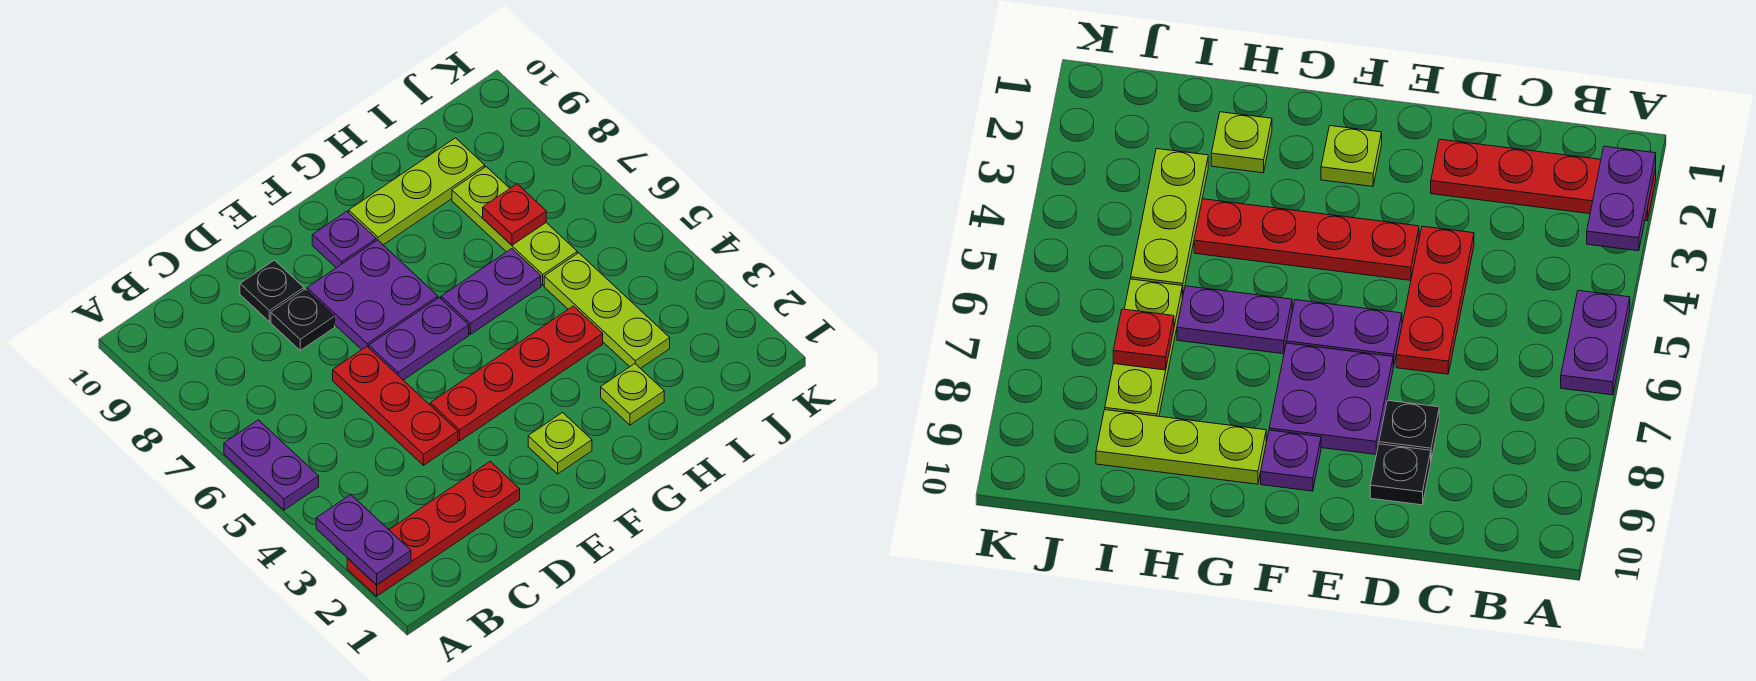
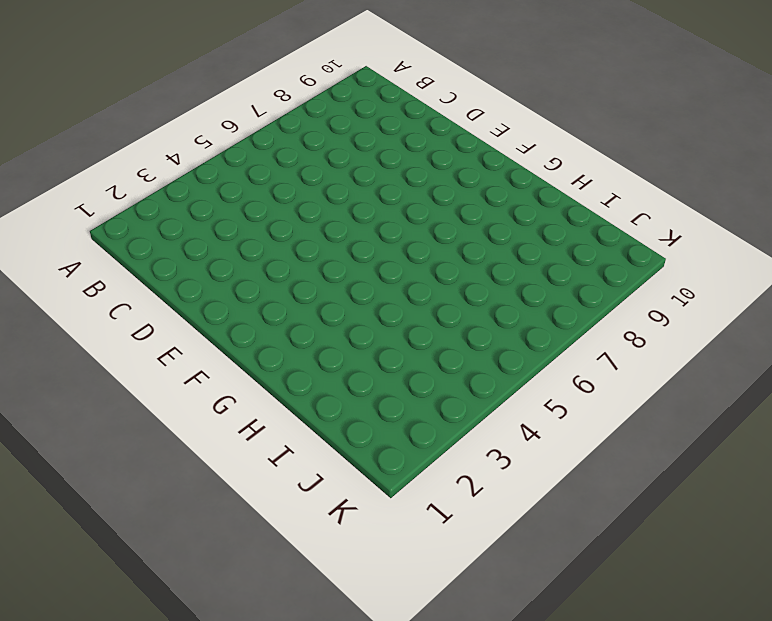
none -> red 1x4 plate [347,462,520,596]
none -> purple 1x2 plate [224,420,319,510]
none -> red 1x3 plate [333,347,458,465]

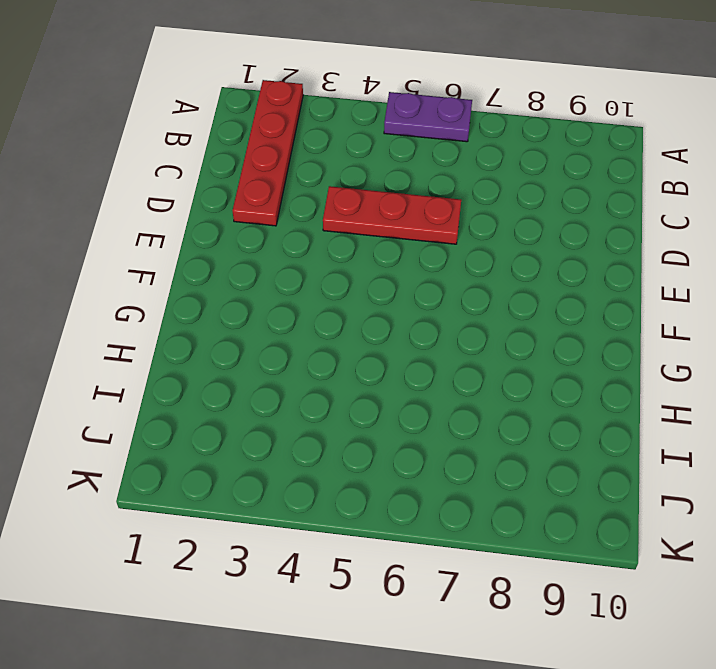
none -> black 1x1 plate [271,289,335,350]
none -> black 1x1 plate [240,260,304,322]
none -> red 1x4 plate [430,306,603,441]

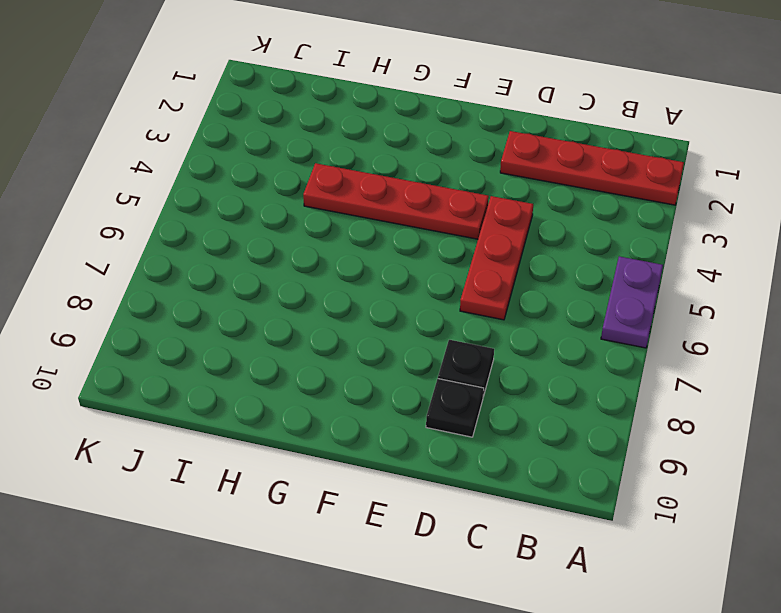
none -> purple 1x2 plate [369,297,469,380]
none -> purple 2x2 plate [307,240,438,350]
none -> lime 1x1 plate [528,413,592,474]

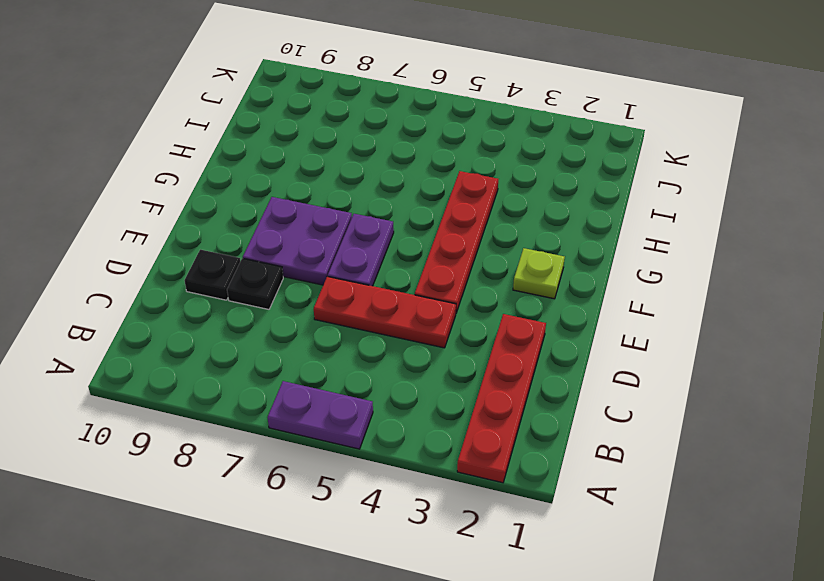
none -> purple 1x1 plate [312,211,376,268]
none -> purple 1x2 plate [441,249,541,334]
none -> lime 1x3 plate [349,138,485,245]

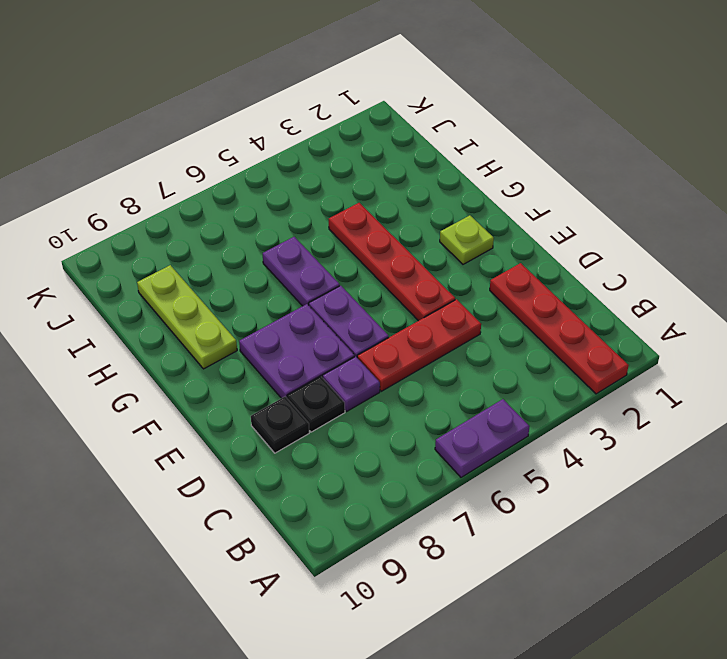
purple 1x1 plate [323,356,380,411] -> purple 1x1 plate moved to [312,211,376,268]
none -> lime 1x1 plate [601,364,664,425]
none -> lime 1x3 plate [544,253,670,369]
none -> lime 1x3 plate [452,167,577,285]

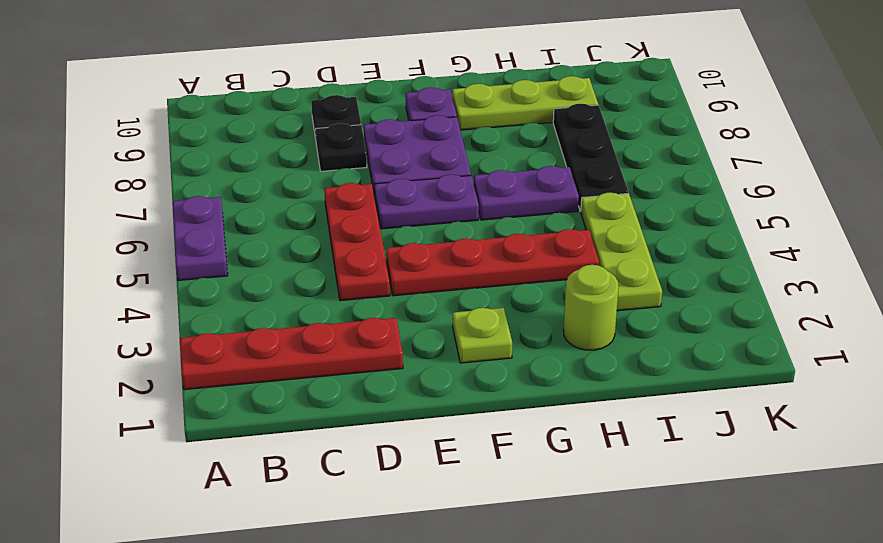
lime 1x1 round brick [564,265,619,350] -> lime 1x1 plate [601,364,664,425]
black 1x3 plate [553,104,628,211] -> lime 1x3 plate [452,167,577,285]
none -> purple 1x2 plate [316,495,411,585]
none -> red 1x1 plate [483,184,546,245]

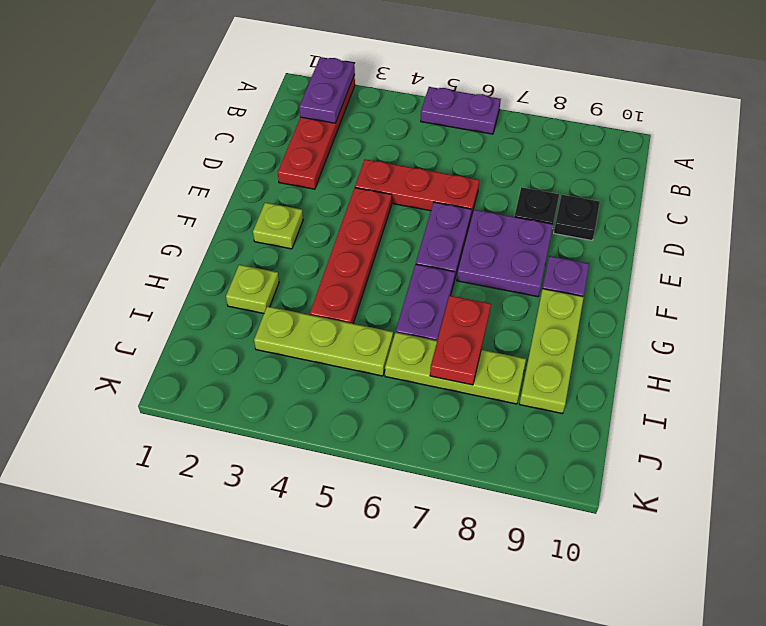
purple 1x2 plate [299,57,355,123] -> purple 1x2 plate turned to [316,495,411,585]
red 1x2 plate [430,295,491,385] -> red 1x1 plate [483,184,546,245]

